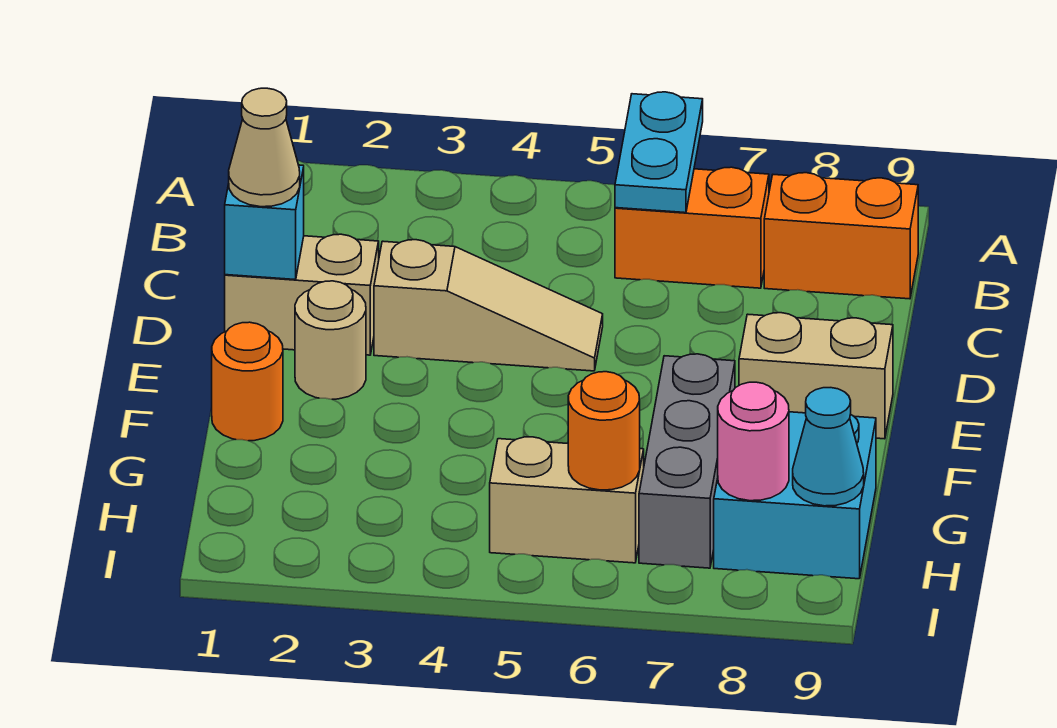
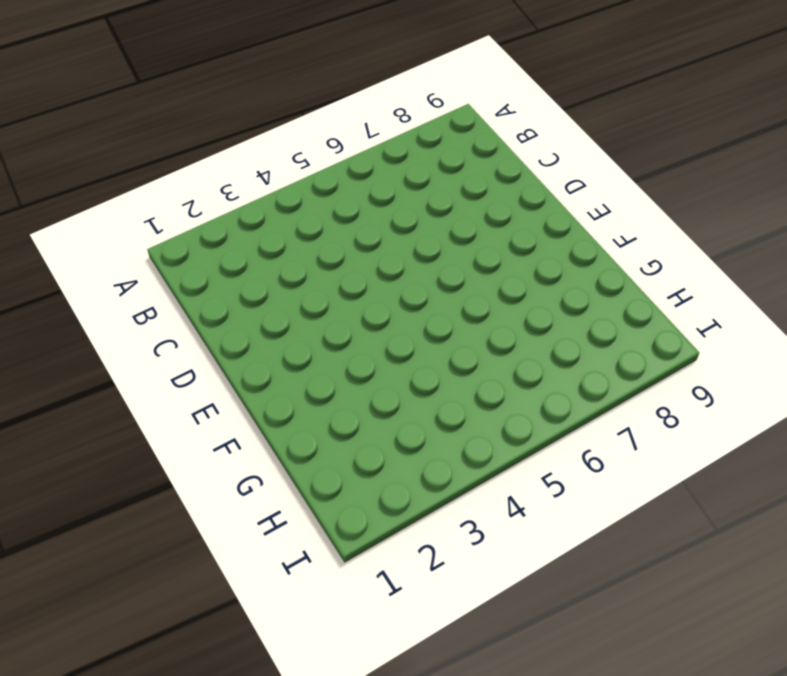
none -> orange 1x2 brick [615,167,769,288]
none -> orange 1x2 brick [764,173,918,299]
none -> tan 1x2 brick [225,234,379,355]

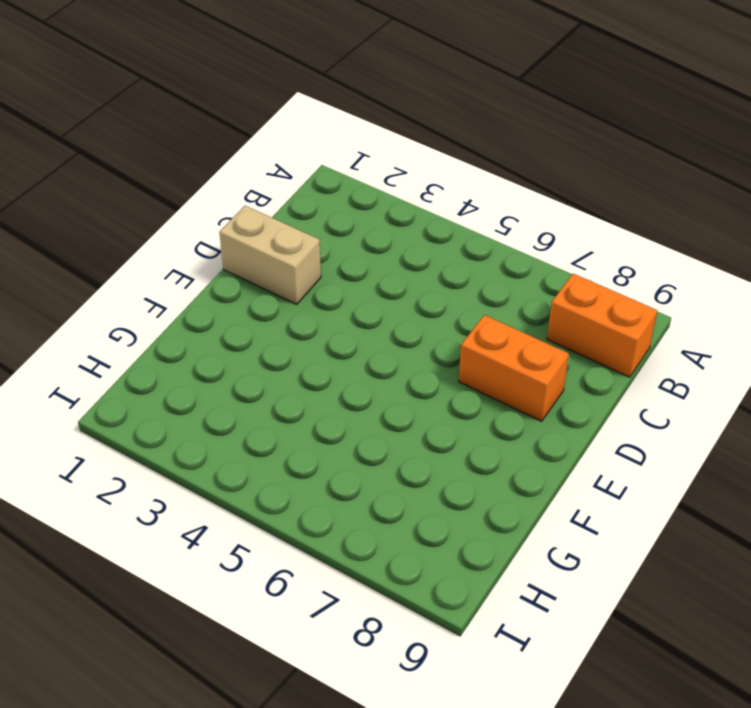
orange 1x2 brick [459,315,569,421] -> orange 1x2 brick moved to [615,167,769,288]
none -> tan 1x3 slope [374,240,603,371]
none -> tan 1x1 round brick [295,281,366,399]
none -> tan 1x2 brick [739,313,893,439]

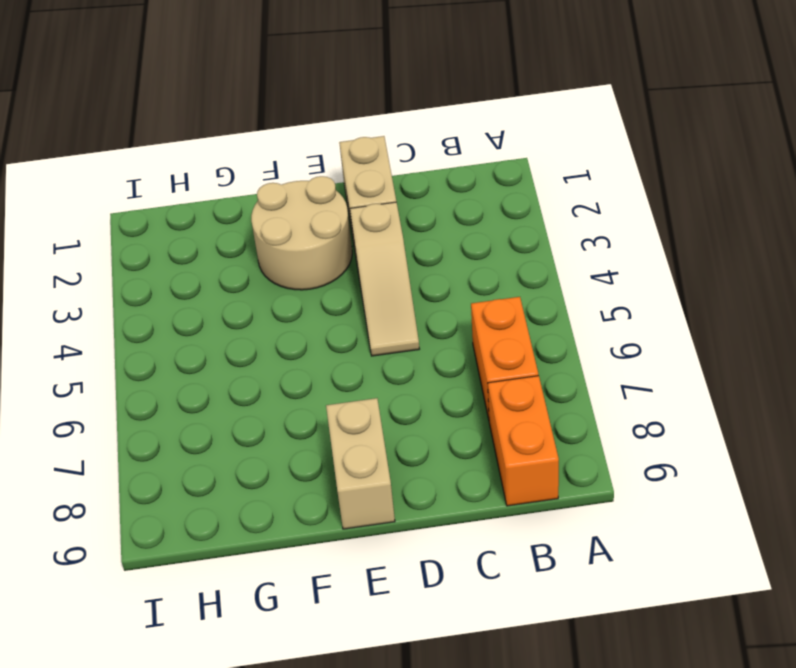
tan 2x2 round brick [251,176,352,290] -> tan 1x1 round brick [295,281,366,399]
none -> orange 1x1 round brick [212,322,283,441]
none -> grey 1x3 brick [639,354,735,568]
none -> cyan 2x2 brick [714,412,876,579]

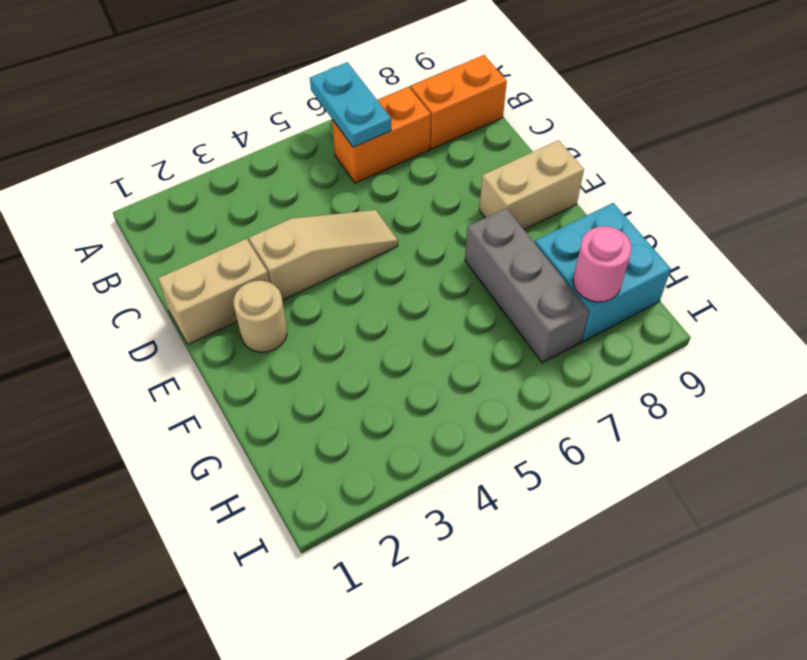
none -> orange 1x1 round brick [212,322,283,441]
none -> tan 1x2 brick [490,437,644,563]
none -> cyan 1x1 brick [225,165,304,280]

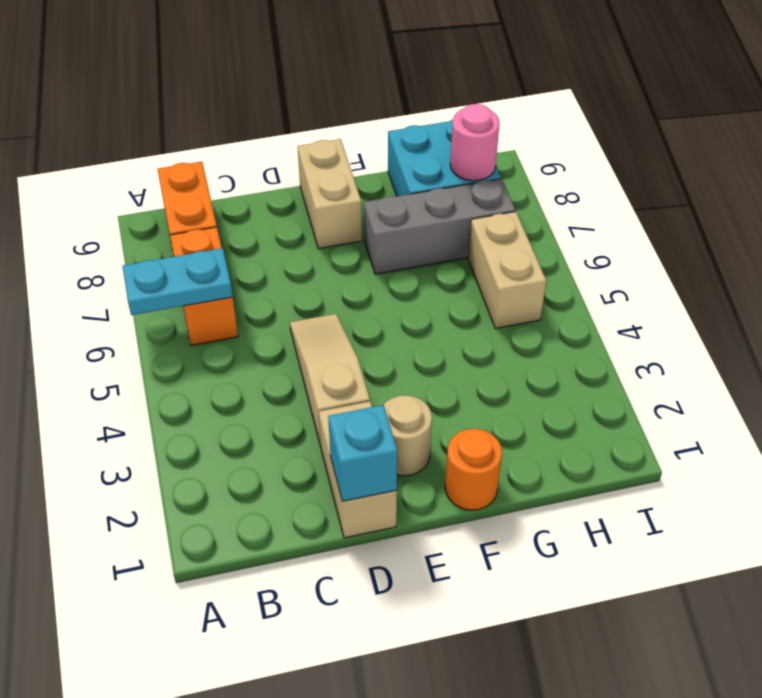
none -> orange 1x1 round brick [568,372,640,490]
none -> cyan 1x1 cone [793,388,864,506]
none -> tan 1x1 cone [229,88,300,207]

